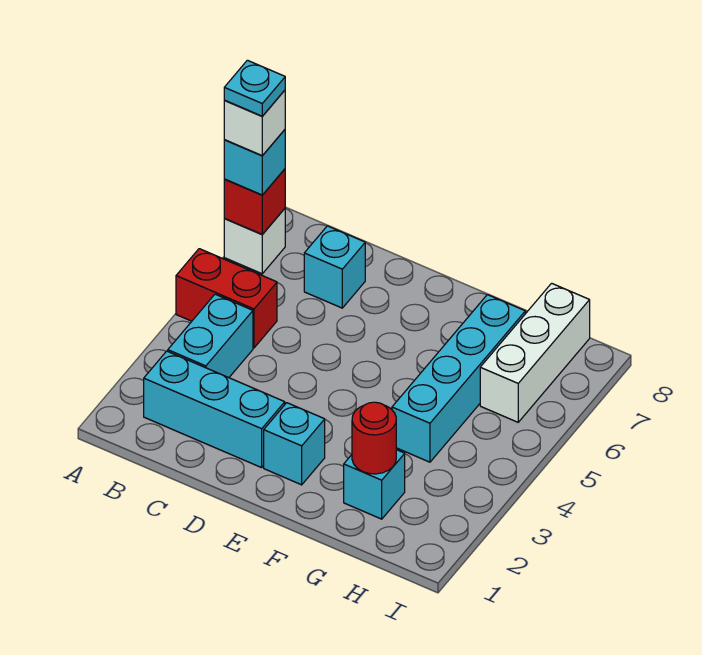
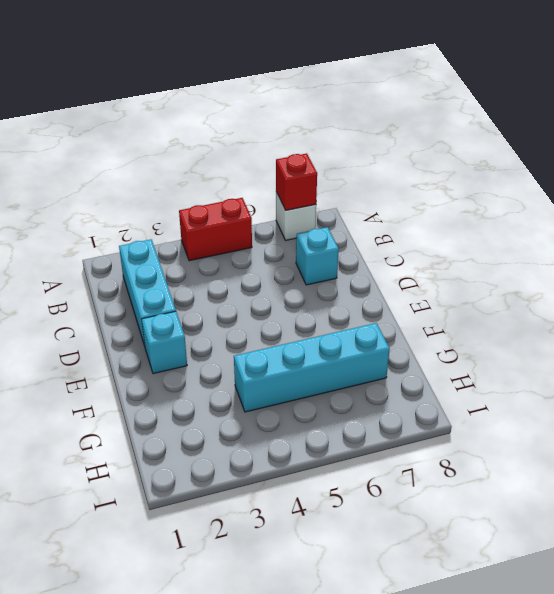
red 1x2 brick [179,198,252,261] -> red 1x2 brick turned to [176,249,277,348]
none -> cyan 1x2 brick [168,294,253,378]
none -> cyan 1x1 brick [344,450,405,519]
none -> white 1x3 brick [480,283,590,422]

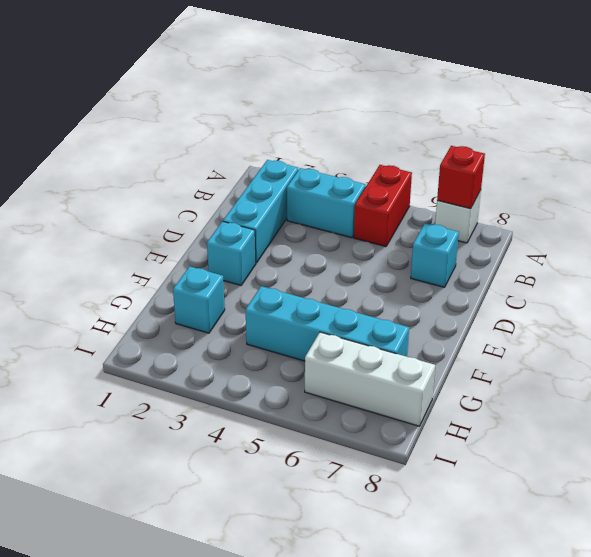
none -> red 1x1 round brick [352,402,396,474]
none -> cyan 1x1 brick [224,130,285,195]
none -> white 1x1 brick [224,90,285,156]

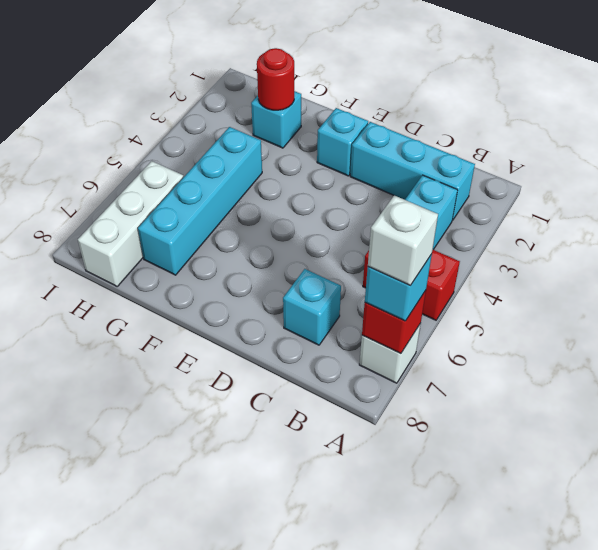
none -> cyan 1x1 plate [224,60,285,116]

